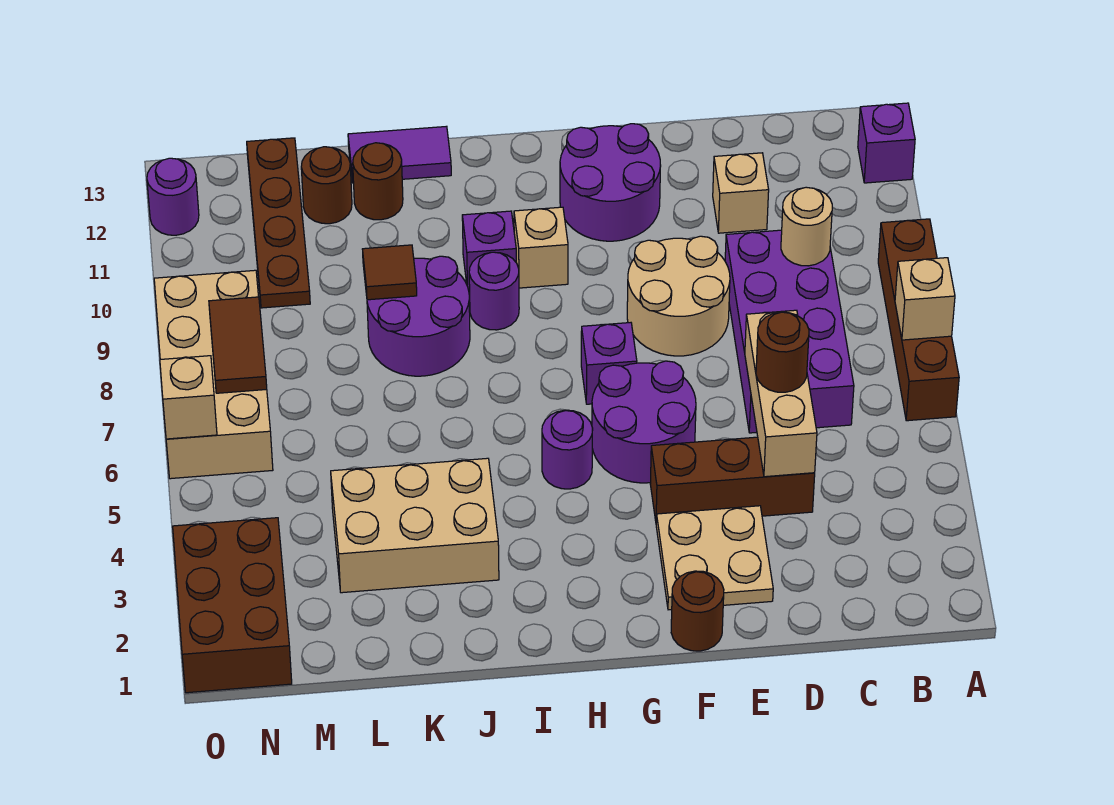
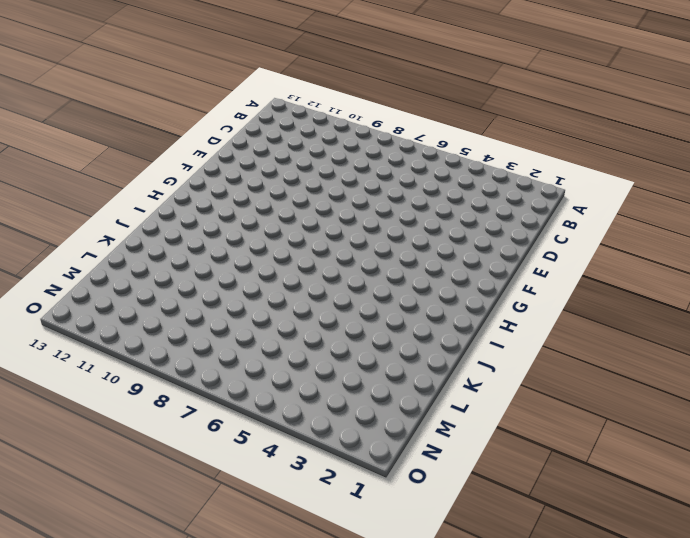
none -> brown 1x4 brick [878,219,959,421]
none -> purple 1x1 brick [858,103,915,183]
none -> purple 2x4 brick [725,230,854,433]
none -> brown 1x3 brick [650,437,815,521]

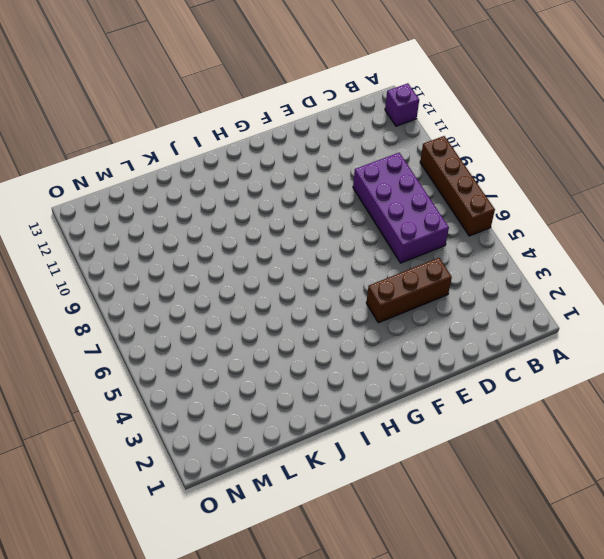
none -> tan 1x1 brick [713,153,769,233]
none -> tan 2x2 plate [656,506,773,610]
none -> tan 2x2 round brick [627,236,730,356]
none -> brown 1x1 round brick [671,571,724,651]

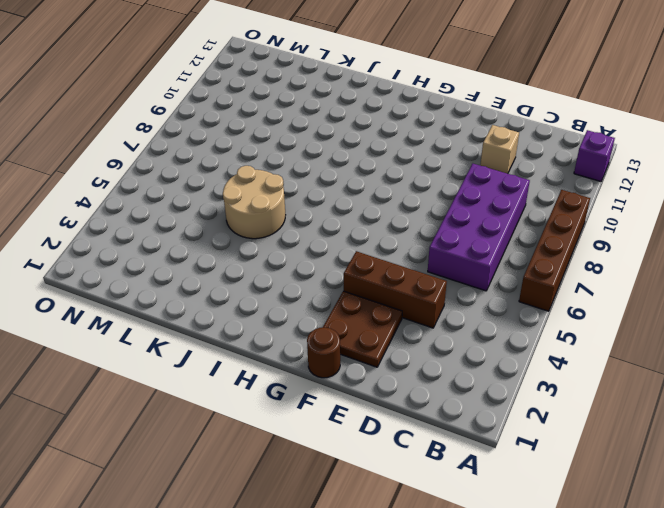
brown 2x2 plate [323,291,402,367] -> tan 2x2 plate [656,506,773,610]
tan 2x2 round brick [223,166,285,239] -> tan 2x2 round brick moved to [627,236,730,356]
none -> purple 2x2 round brick [592,361,696,483]
none -> purple 2x2 round brick [560,124,661,241]
none -> purple 1x1 brick [581,323,637,404]
none -> purple 1x1 round brick [542,410,593,489]

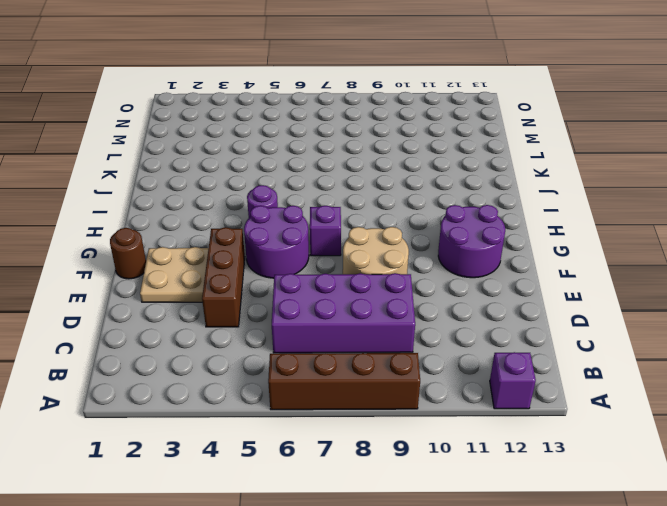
none -> tan 1x1 brick [713,153,769,233]
none -> tan 1x1 brick [514,207,568,288]
none -> purple 1x1 round brick [469,252,519,330]
none -> purple 1x1 brick [462,211,516,292]

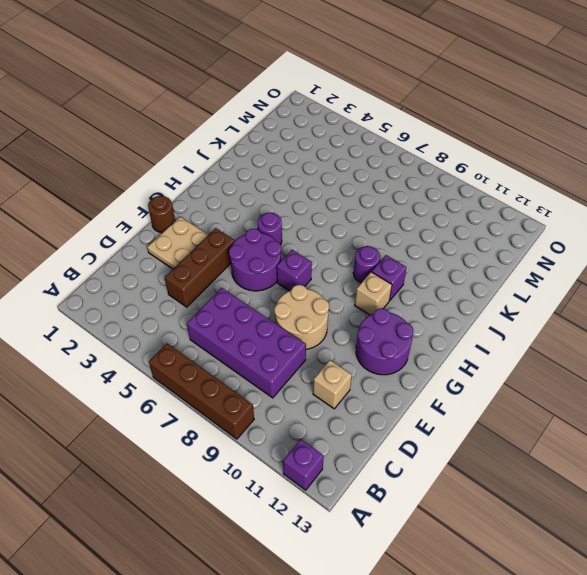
none -> tan 2x3 brick [331,458,499,593]
none -> purple 2x2 round brick [367,256,470,376]
none -> purple 1x2 tile [348,126,451,183]
none -> brown 1x1 round brick [353,143,403,220]

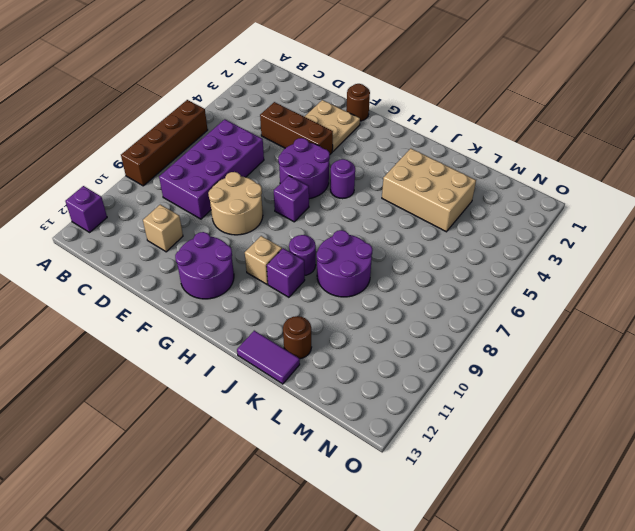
none -> brown 1x1 round brick [301,147,352,224]
none -> brown 1x4 plate [247,138,310,308]
none -> brown 2x3 brick [173,518,292,693]
none -> tan 2x4 brick [154,270,273,479]

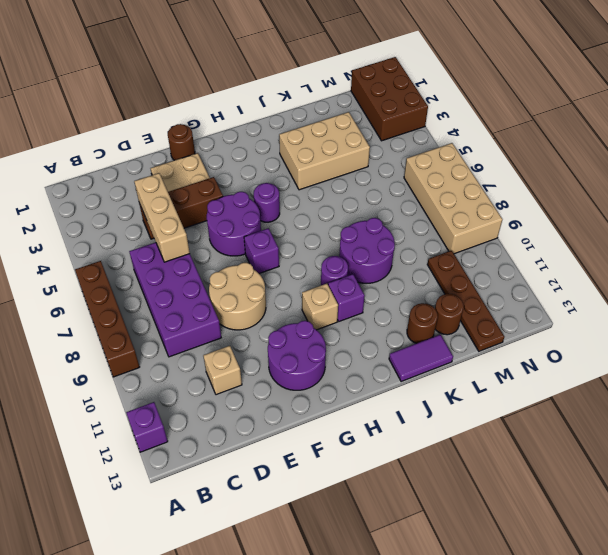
none -> purple 1x1 round brick [147,158,199,235]
none -> tan 1x1 brick [895,258,955,340]
none -> tan 1x1 round brick [781,187,832,266]
none -> brown 1x1 tile [363,245,417,300]

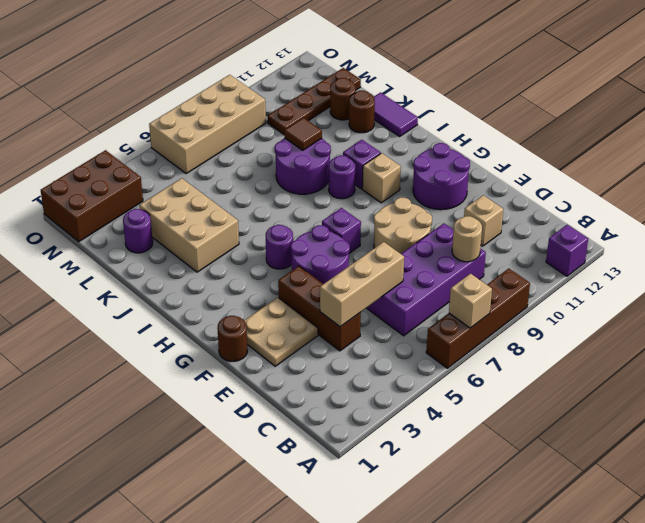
purple 1x1 round brick [123,209,153,253] -> purple 1x1 round brick moved to [147,158,199,235]
none -> brown 1x2 tile [209,297,267,393]
none -> tan 1x1 brick [160,356,217,439]
none -> brown 1x1 round brick [756,312,809,392]

